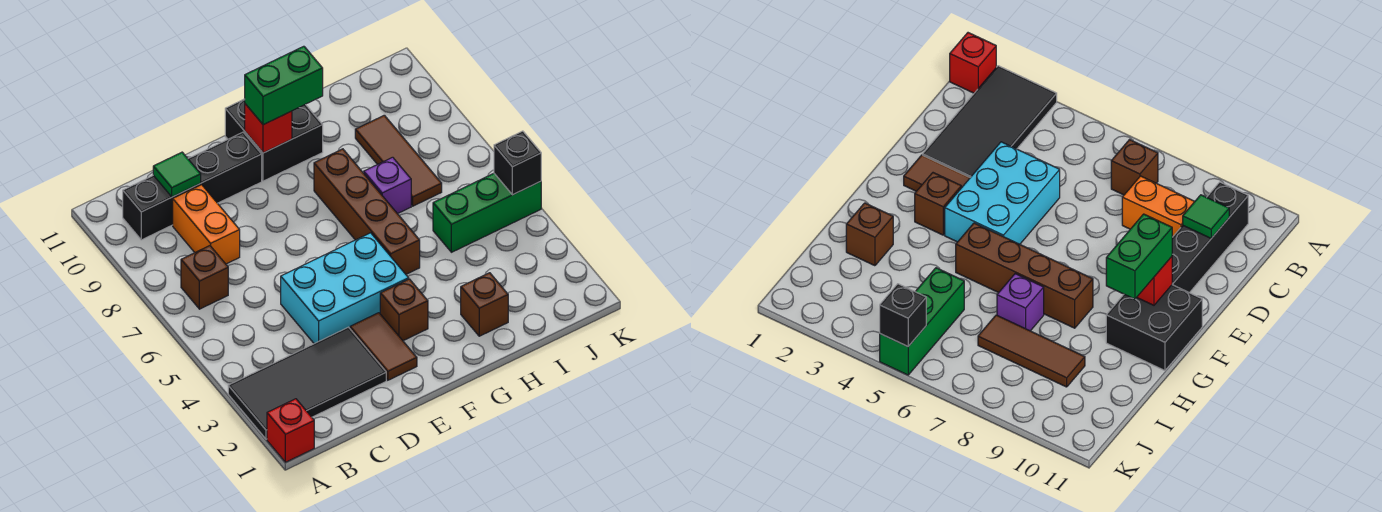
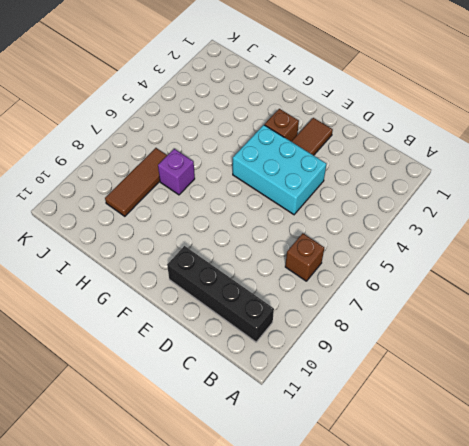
none -> red 1x1 brick [267,399,314,462]
none -> black 2x4 tile [228,327,386,439]
none -> orange 1x2 brick [173,185,240,264]

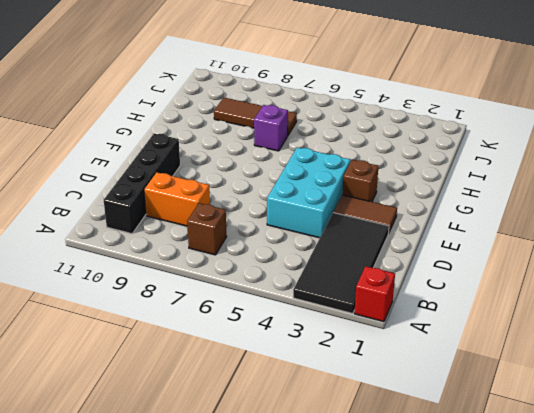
none -> black 2x2 brick [225,99,323,181]
none -> brown 1x4 brick [314,149,420,274]
none -> brown 1x1 brick [461,273,508,336]

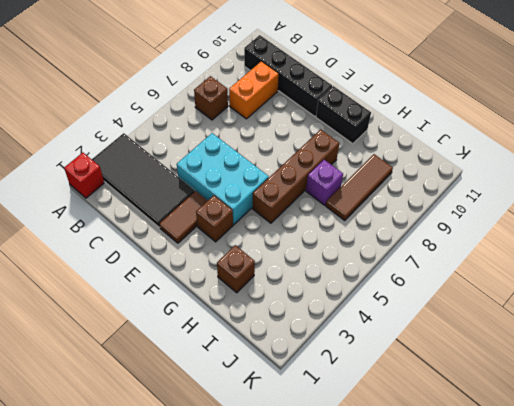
black 1x2 brick [316,86,371,144] -> black 2x2 brick [225,99,323,181]
none -> green 1x3 brick [433,173,541,252]
none -> green 1x1 tile [153,152,201,197]
none -> red 1x1 brick [245,104,292,153]

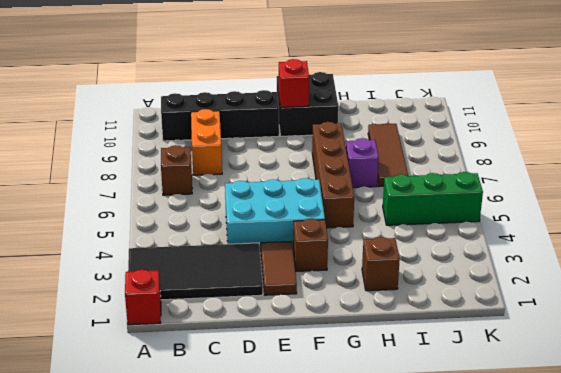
none -> green 1x1 tile [153,152,201,197]
none -> black 1x1 brick [494,131,541,195]
none -> green 1x2 brick [245,46,323,125]

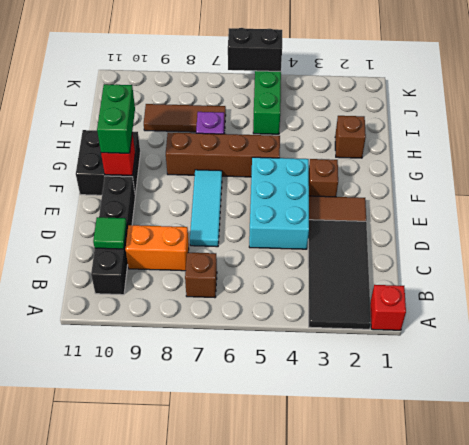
cyan 1x3 tile [190,170,222,247] -> none
black 1x2 brick [228,28,282,71] -> black 1x1 brick [494,131,541,195]

